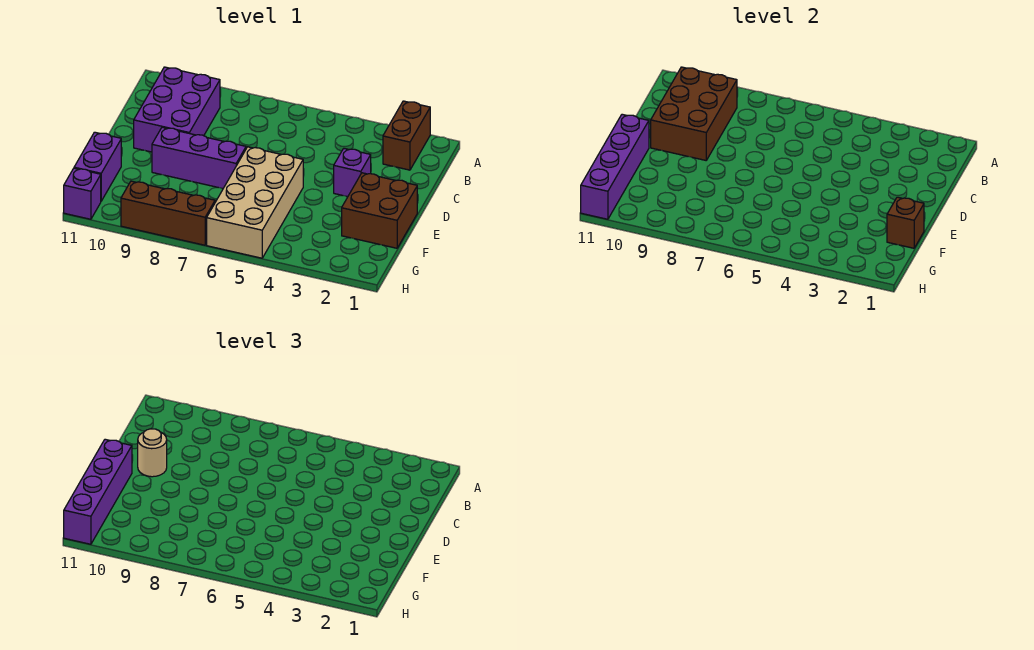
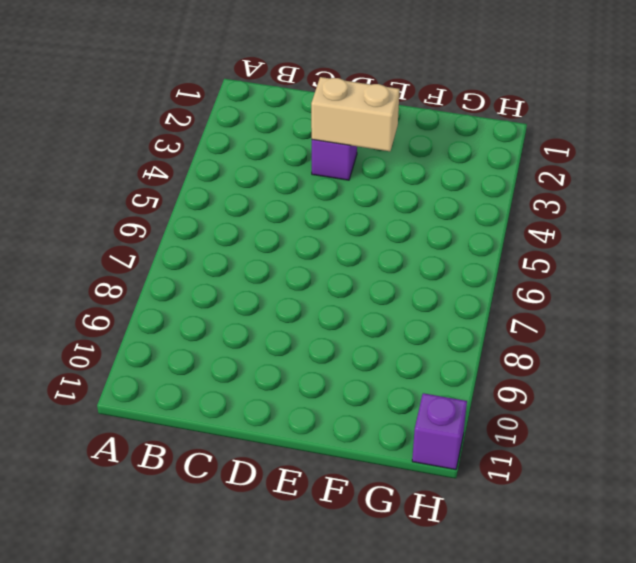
tan 1x2 brick [311,77,400,151] -> none
none -> brown 1x2 brick [383,101,430,170]
none -> purple 2x3 brick [134,67,220,152]
none -> brown 2x2 brick [342,173,417,248]

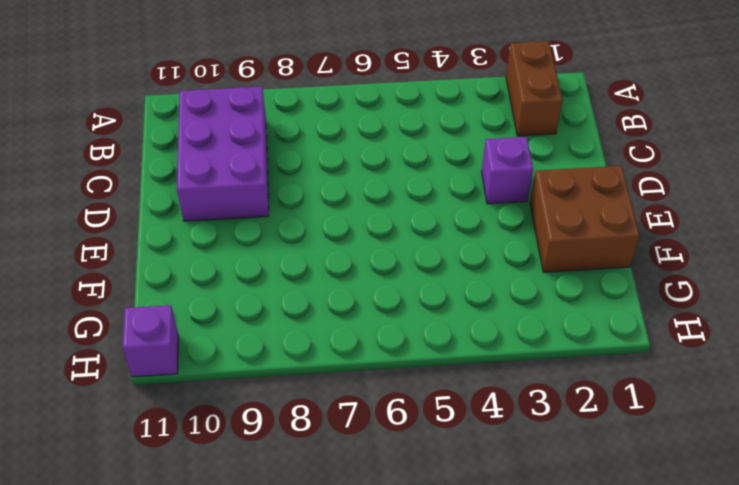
none -> tan 2x4 brick [207,147,303,258]
none -> purple 1x3 brick [152,127,246,189]
none -> purple 1x2 brick [74,132,121,201]

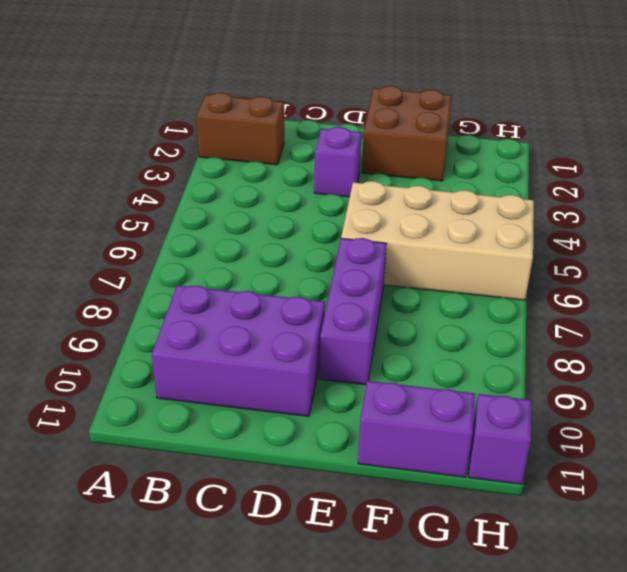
none -> brown 1x3 brick [121,181,215,245]
none -> brown 2x3 brick [651,67,737,160]
none -> purple 1x4 brick [581,114,649,219]

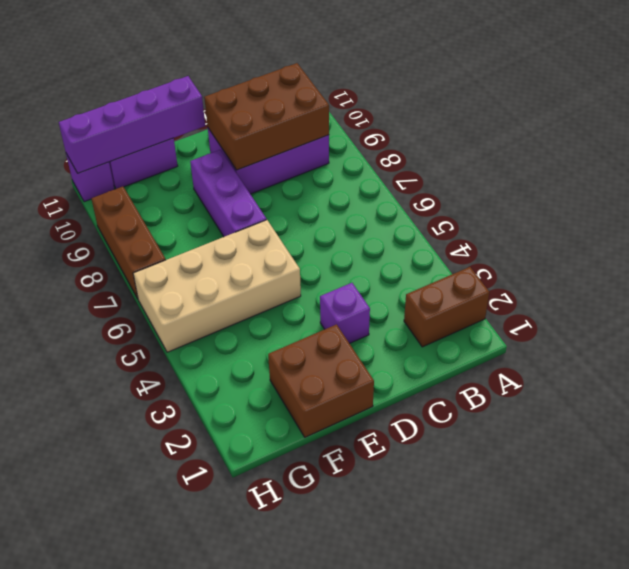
none -> brown 1x1 brick [887,197,924,248]
none -> tan 1x1 round brick [138,429,167,477]
none -> purple 1x4 brick [64,439,132,544]

